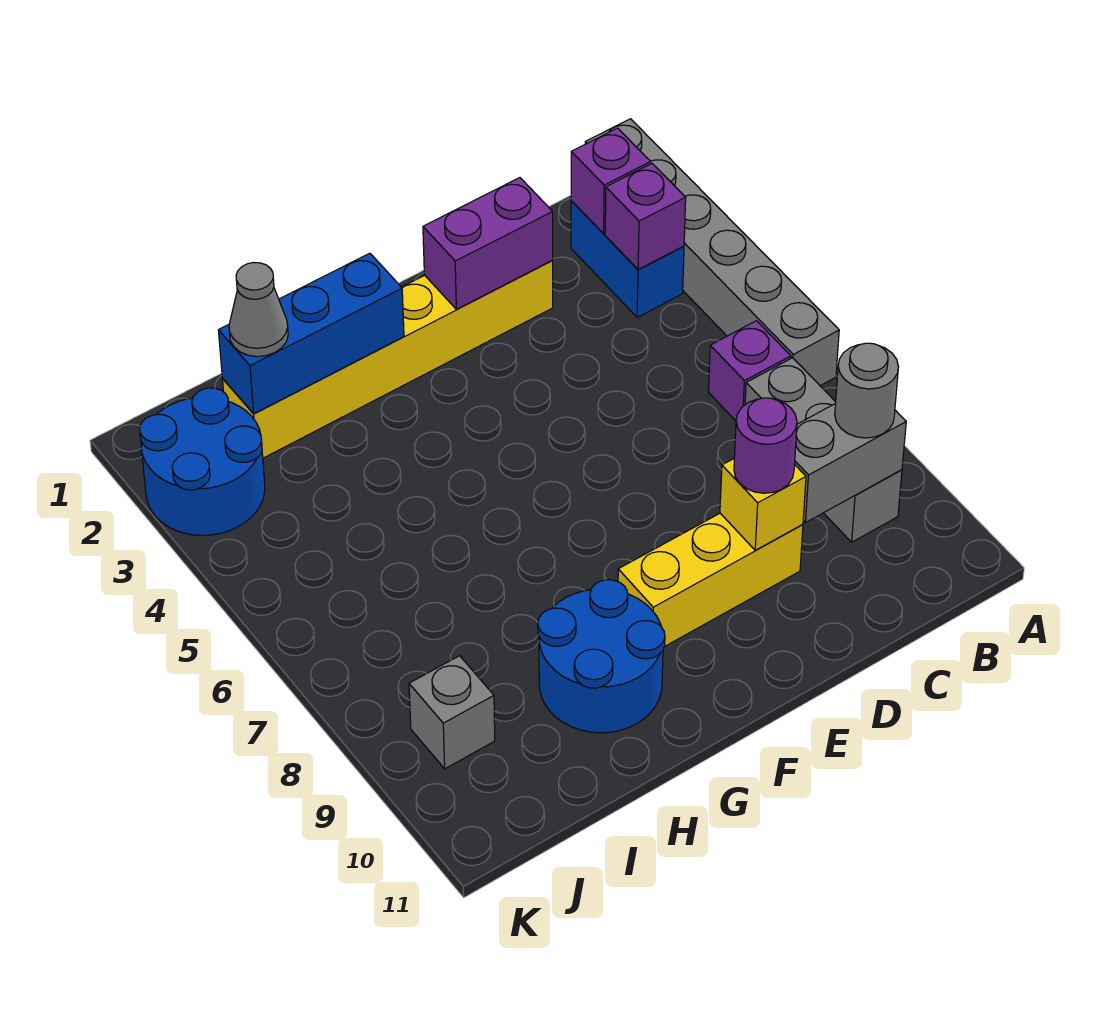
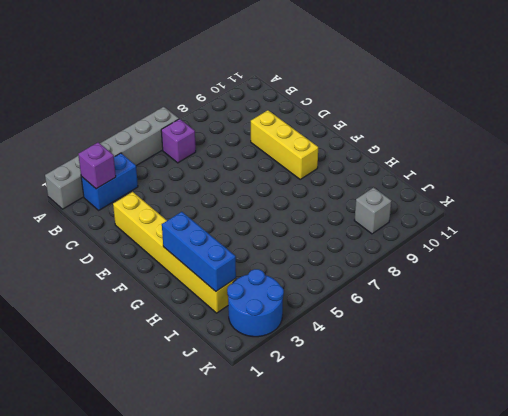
none -> grey 1x3 brick [745,358,902,542]
none -> blue 2x2 round brick [538,580,665,733]
none -> purple 1x1 brick [605,164,686,270]

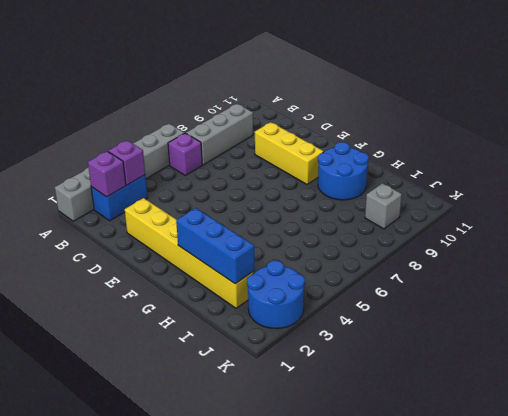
none -> grey 1x2 brick [795,403,906,523]
none -> purple 1x2 brick [423,178,553,309]
none -> yellow 1x1 brick [720,459,806,550]

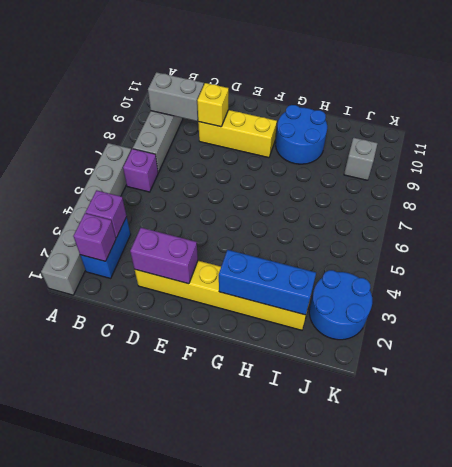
none -> grey 1x1 round brick [835,343,898,438]
none -> purple 1x1 round brick [734,398,797,493]
none -> grey 1x1 cone [229,263,288,357]

